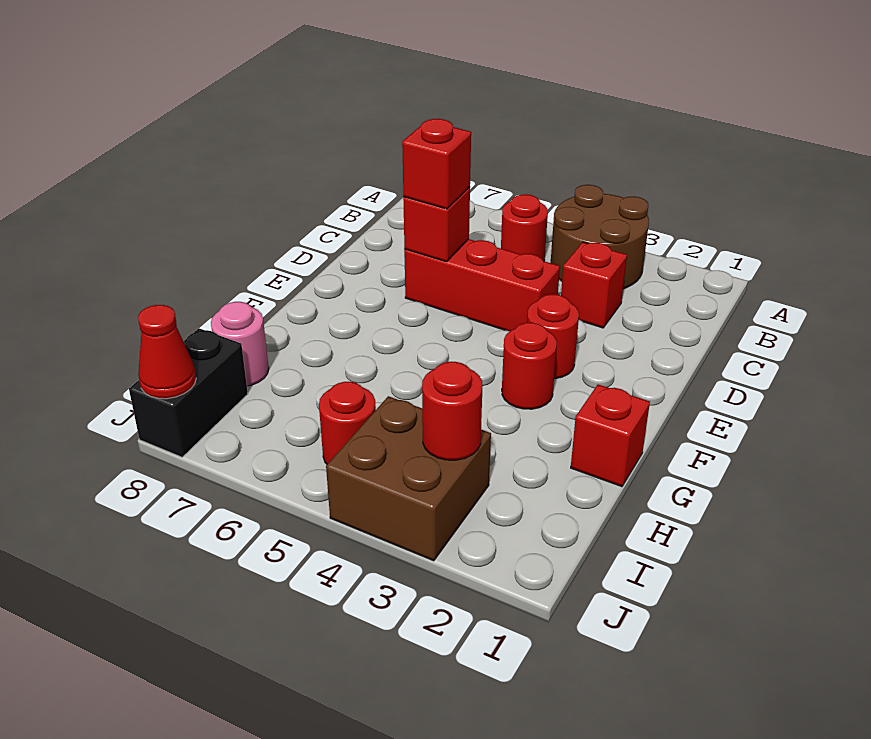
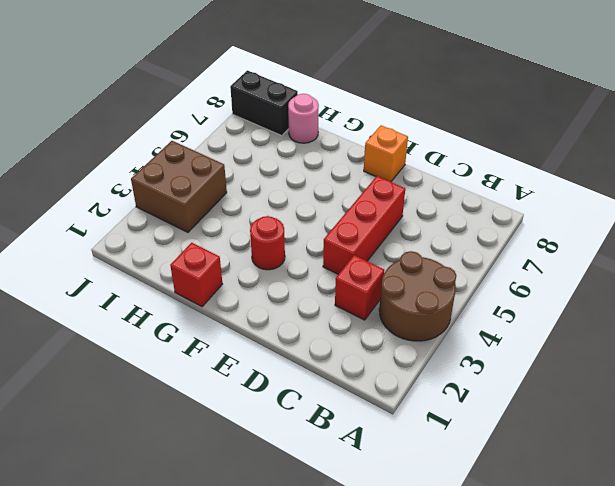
orange 1x1 brick [364,125,408,182] -> none
none -> red 1x1 round brick [501,194,548,261]
none -> red 1x1 round brick [527,294,579,379]
none -> red 1x1 round brick [319,382,376,464]

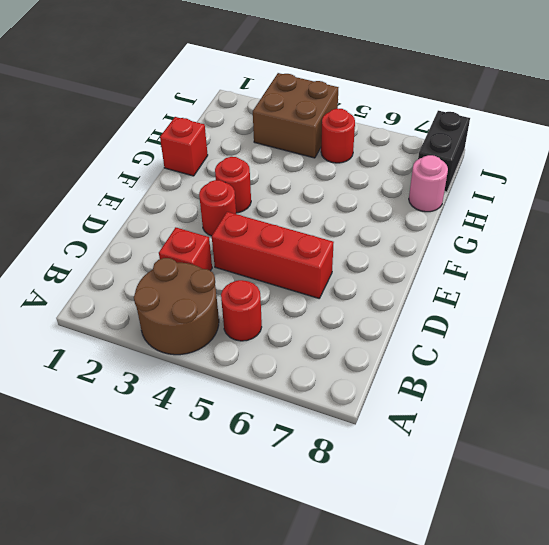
none -> red 1x1 brick [403,187,470,262]
none -> red 1x1 round brick [422,362,482,460]
none -> red 1x1 cone [138,305,196,399]

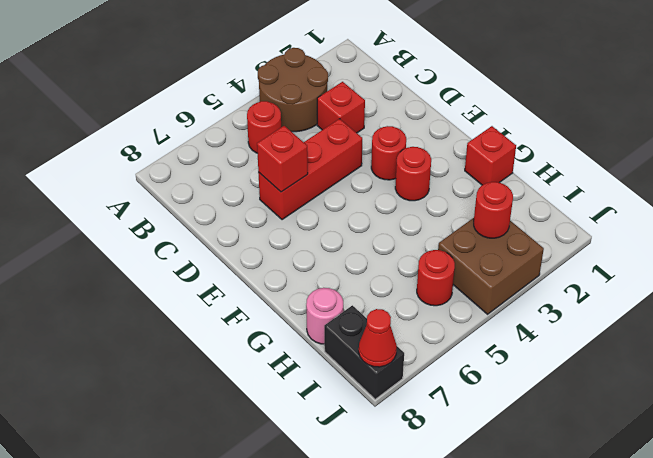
none -> red 1x1 brick [402,119,471,209]

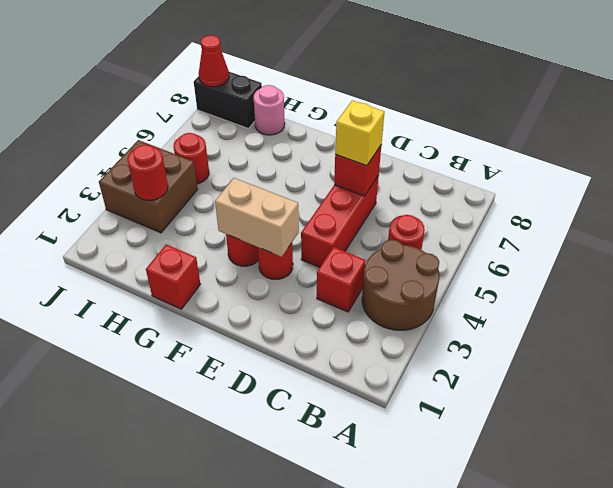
yellow 1x1 brick [335,100,384,166] -> red 1x1 brick [402,119,471,209]
tan 1x2 brick [215,178,299,257] -> none

